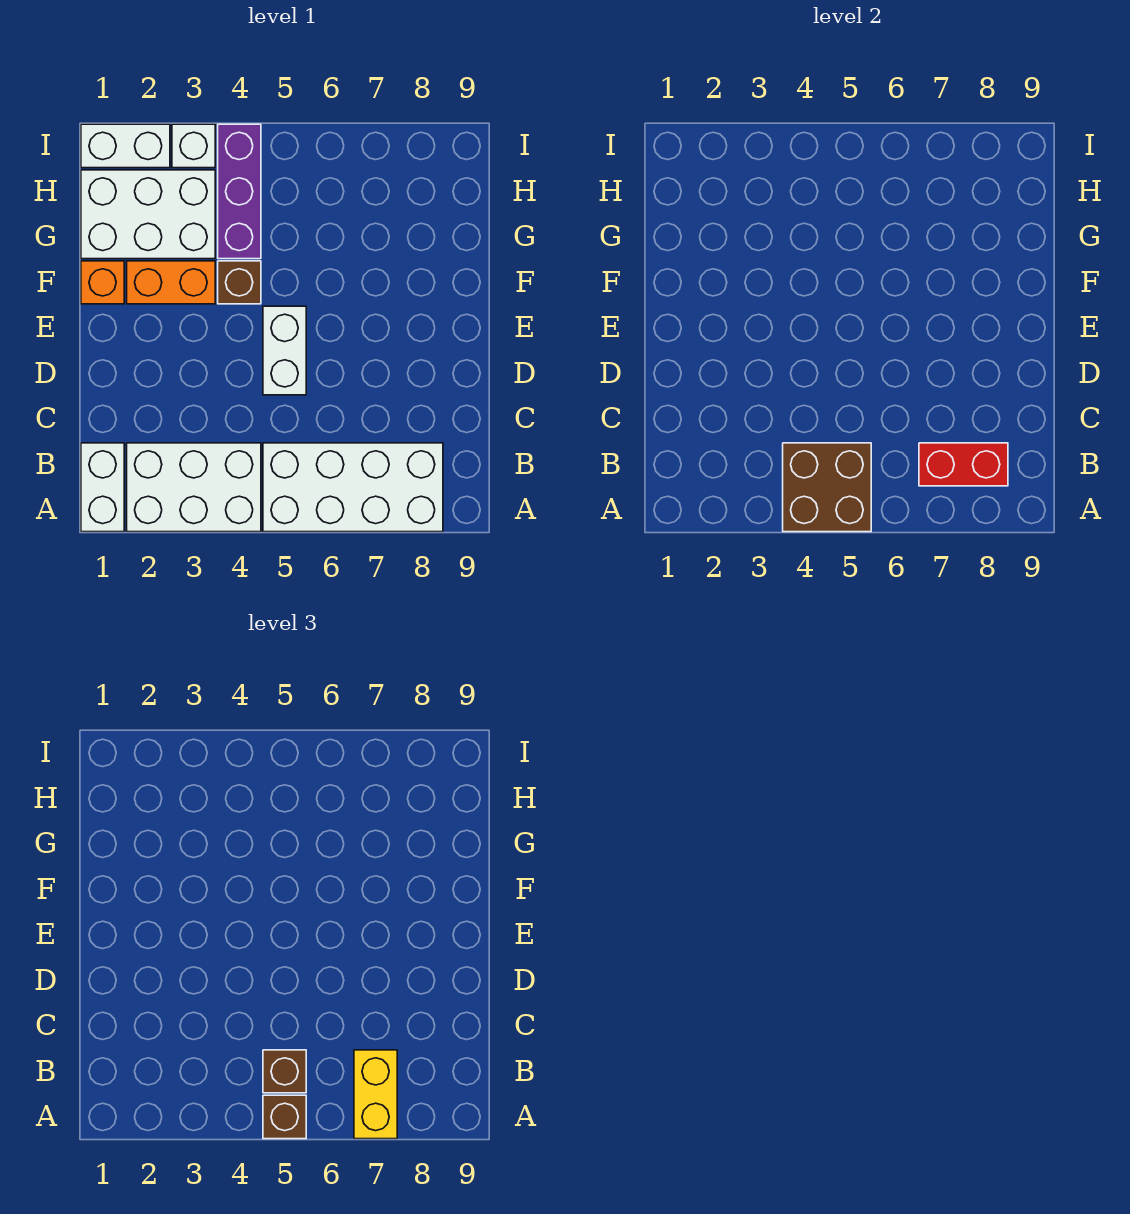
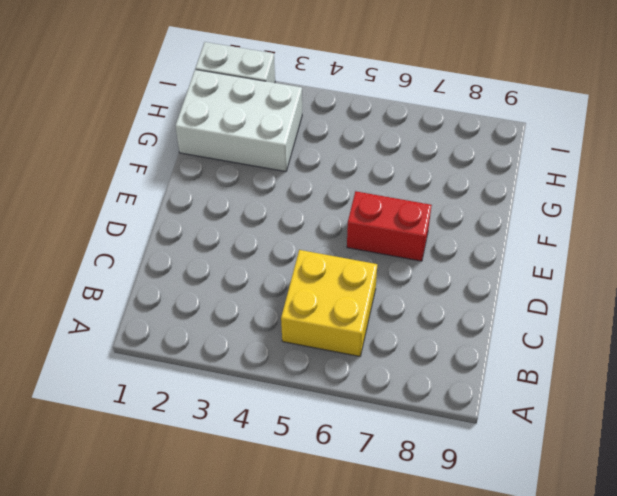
yellow 2x2 brick [281,250,377,356] -> white 2x4 brick [263,443,443,532]
red 1x2 brick [347,191,432,261] -> red 1x2 brick moved to [919,443,1008,486]
none -> white 1x2 brick [81,443,124,532]
none -> white 2x3 brick [127,443,261,532]
none -> white 1x2 brick [263,306,306,395]

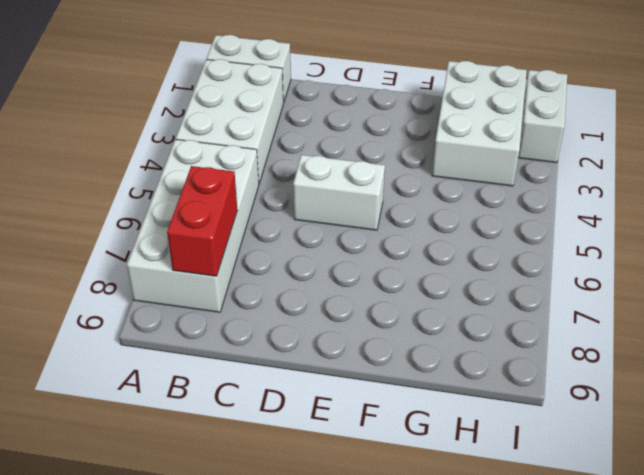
none -> orange 1x1 brick [81,261,124,304]
none -> orange 1x2 brick [127,261,215,304]
none -> brown 1x1 brick [218,261,261,304]

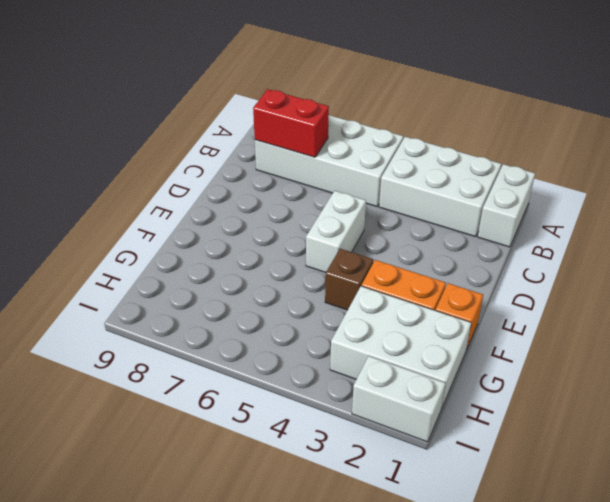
none -> purple 1x3 brick [218,124,261,259]
none -> white 1x1 brick [172,124,215,168]
none -> brown 2x2 brick [783,443,871,532]

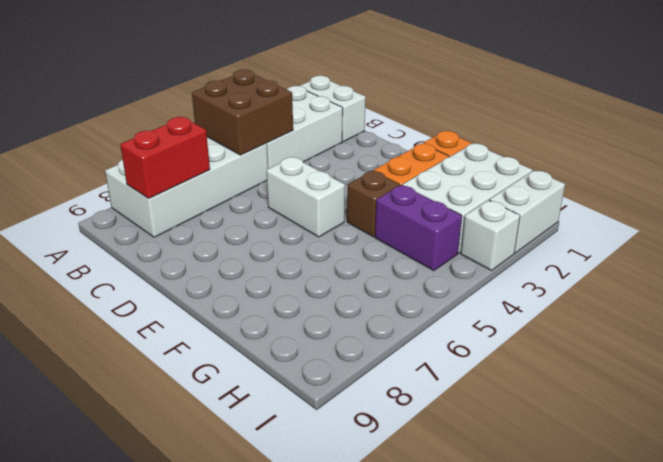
purple 1x2 brick [375,185,462,271] -> purple 1x3 brick [218,124,261,259]
none -> brown 1x1 brick [263,1095,306,1139]
none -> yellow 1x2 brick [354,1050,397,1139]
none -> brown 1x1 brick [263,1050,306,1093]

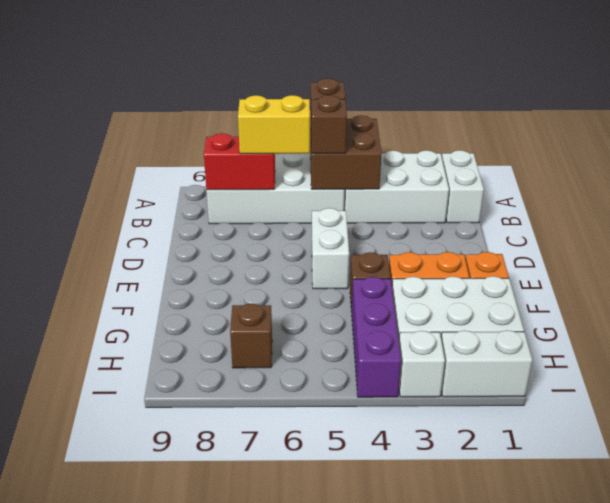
yellow 1x2 brick [238,95,310,154] -> yellow 1x2 brick turned to [354,1050,397,1139]
brown 1x1 brick [230,303,272,368] -> none

